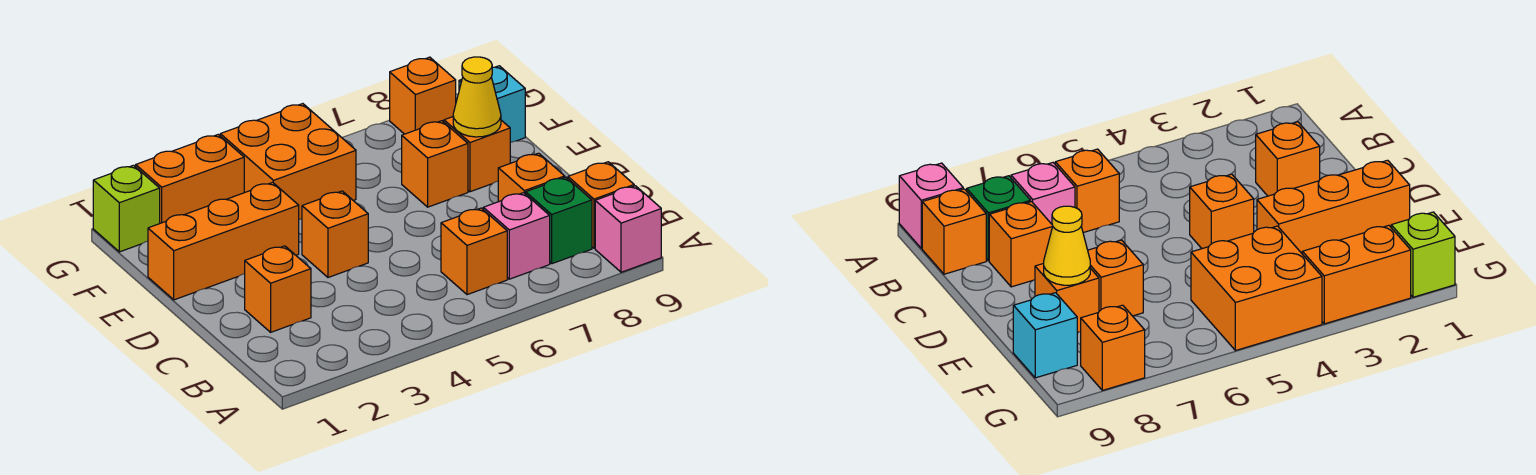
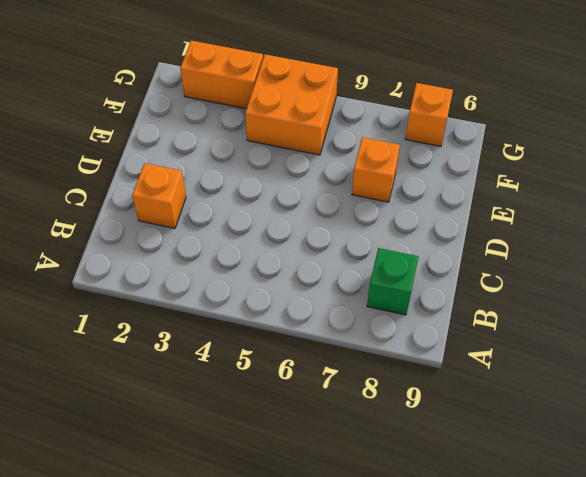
none -> pink 1x1 brick [595,186,661,272]
none -> orange 1x1 brick [441,208,507,295]
none -> pink 1x1 brick [483,193,550,279]

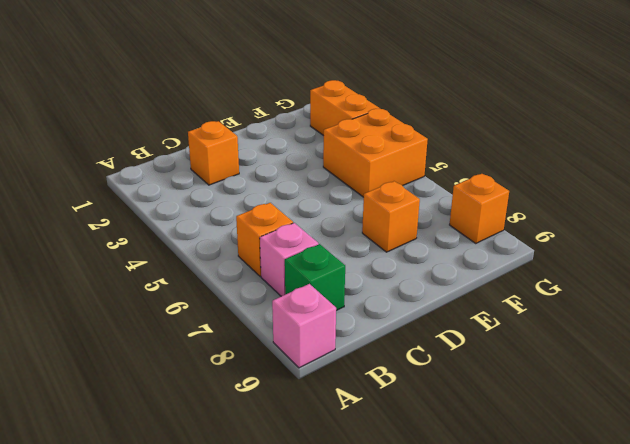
none -> orange 1x1 brick [568,162,634,248]
none -> orange 1x1 brick [498,153,565,202]
none -> orange 1x1 brick [302,191,368,277]

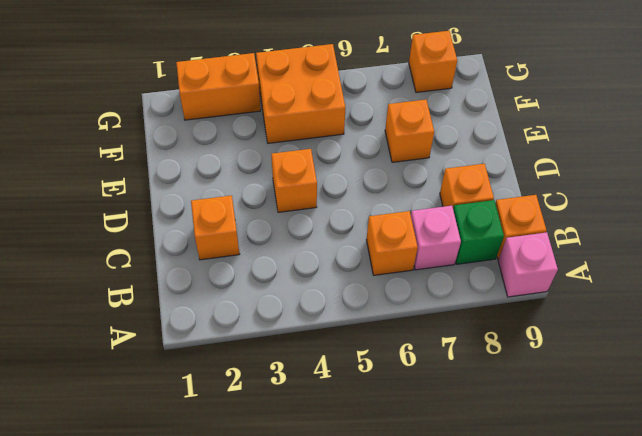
none -> orange 1x3 brick [148,182,299,300]
none -> orange 1x1 brick [444,117,510,192]
none -> cyan 1x1 brick [459,66,525,143]

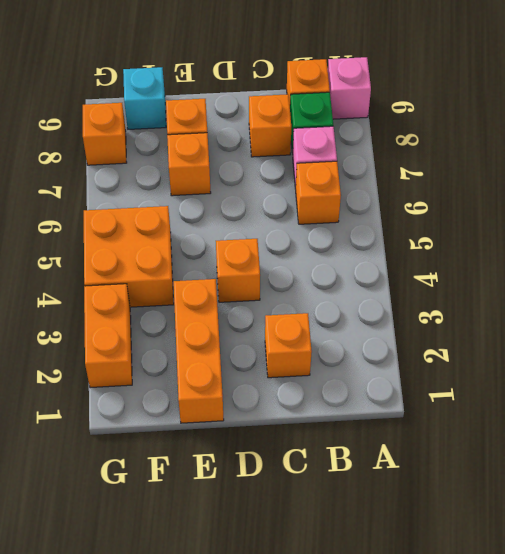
none -> lime 1x1 brick [93,165,160,252]
none -> yellow 1x1 cone [453,57,501,137]

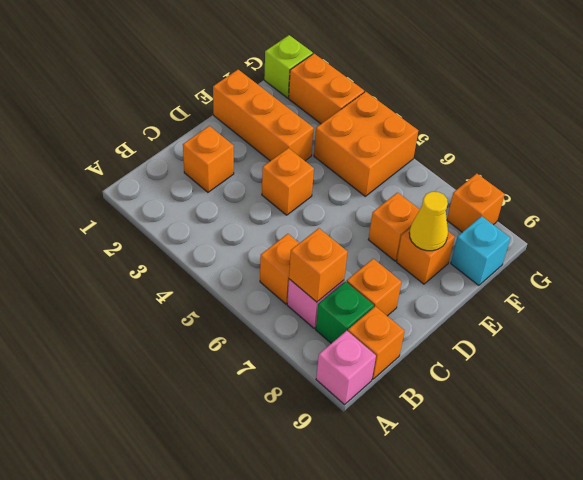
orange 1x1 brick [289,228,347,302] -> none

